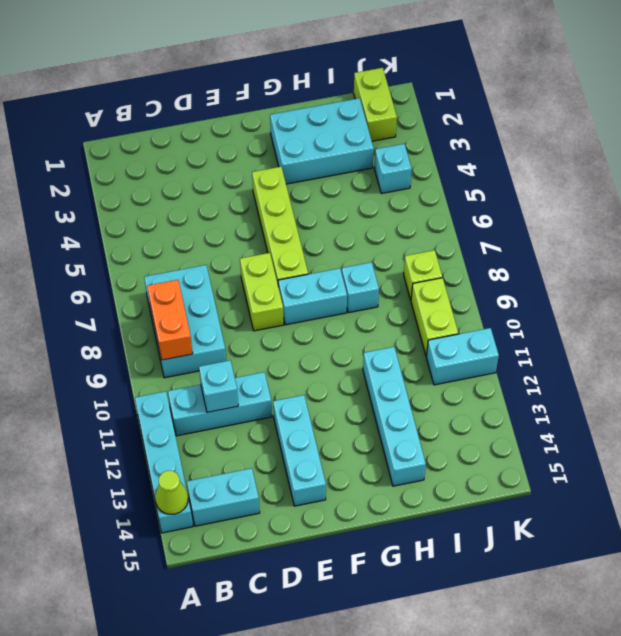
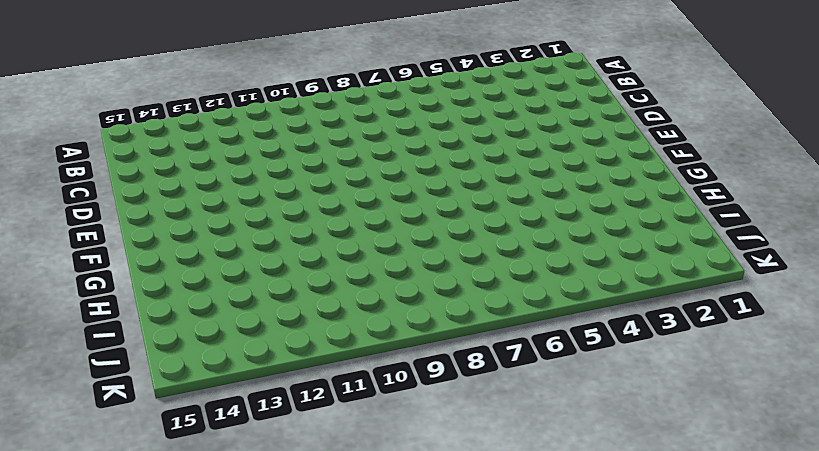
none -> cyan 1x4 brick [135,391,193,533]
none -> cyan 2x3 brick [144,265,226,378]
none -> cyan 1x3 brick [168,372,272,436]

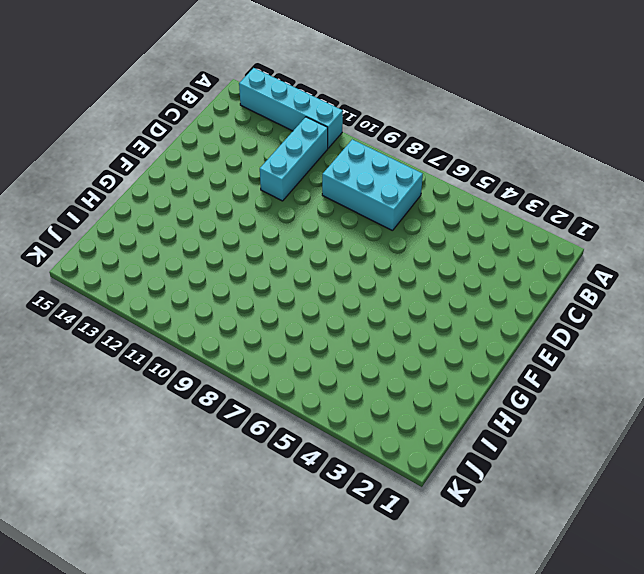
none -> cyan 1x2 brick [187,468,260,526]
none -> lime 1x2 brick [240,253,284,331]
none -> cyan 1x3 brick [273,395,326,506]

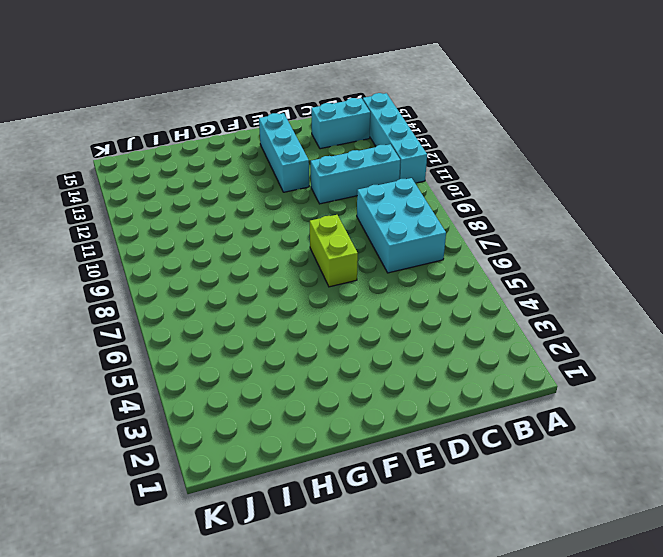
none -> lime 1x4 brick [252,167,308,283]
none -> cyan 1x2 brick [278,268,347,325]
none -> cyan 2x3 brick [270,98,374,184]

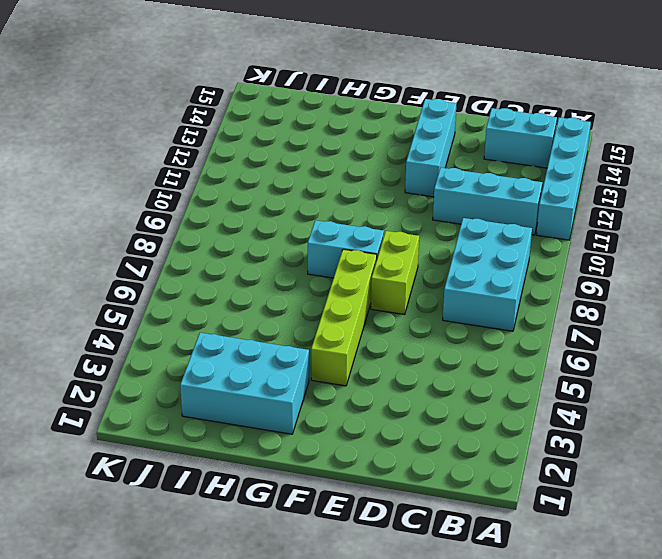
none -> cyan 1x1 brick [342,262,379,313]
none -> cyan 1x4 brick [363,347,426,486]
none -> lime 1x2 brick [354,68,397,141]

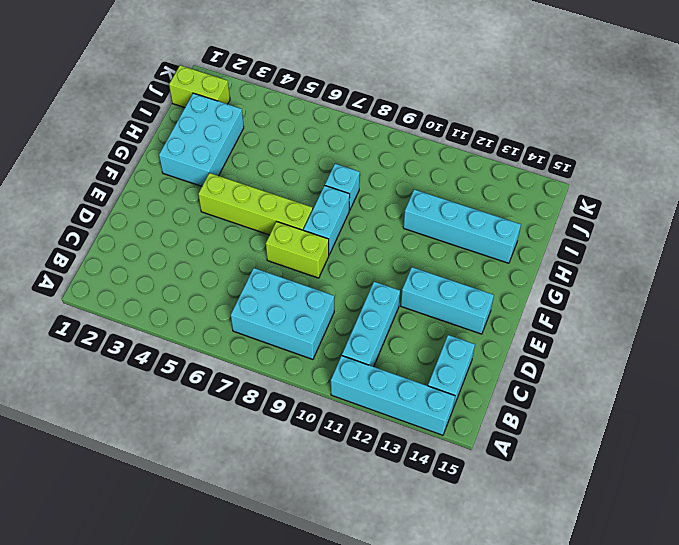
none -> cyan 1x1 brick [374,144,412,194]
none -> lime 1x1 brick [404,250,442,300]
none -> lime 1x2 brick [411,278,458,356]

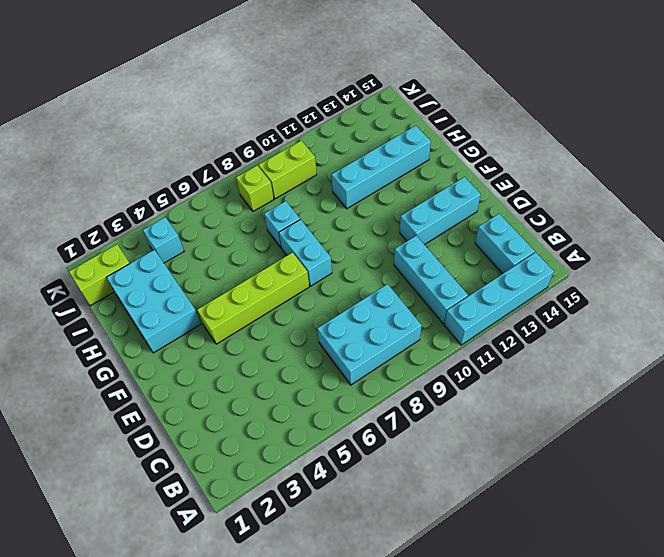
none -> lime 1x2 brick [240,253,284,331]
none -> cyan 1x2 brick [426,328,499,385]
none -> lime 1x1 cone [155,471,188,514]

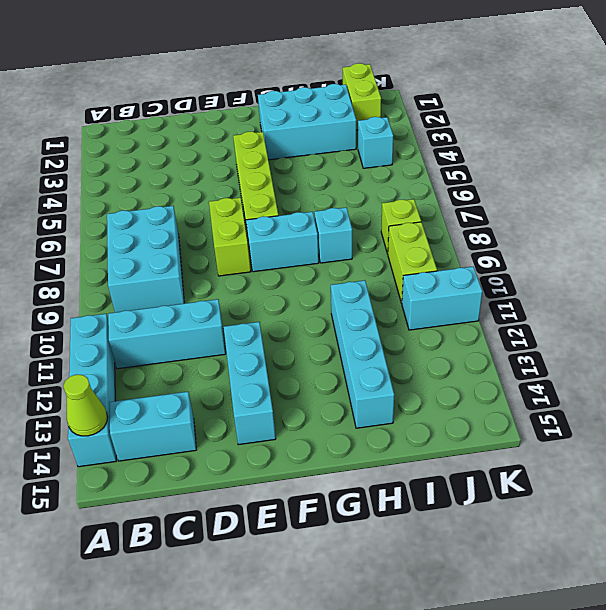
none -> orange 1x2 brick [147,280,193,360]
none -> cyan 1x1 brick [199,360,238,412]

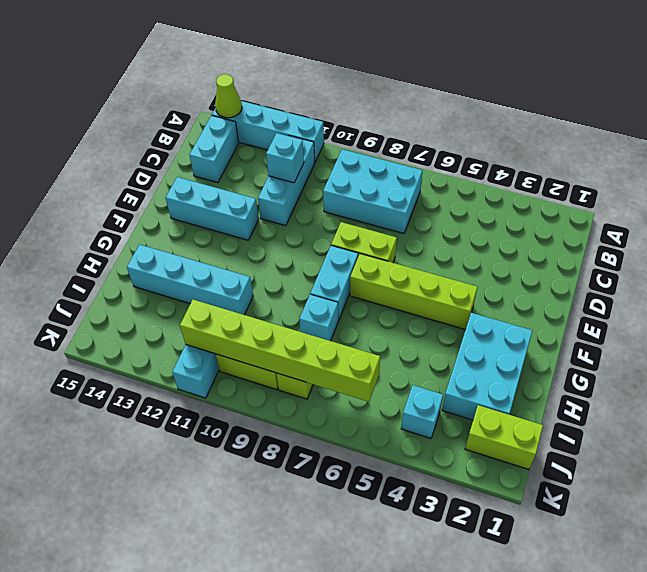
lime 1x6 brick [180,300,380,402] -> none
none -> orange 1x2 brick [147,280,193,360]

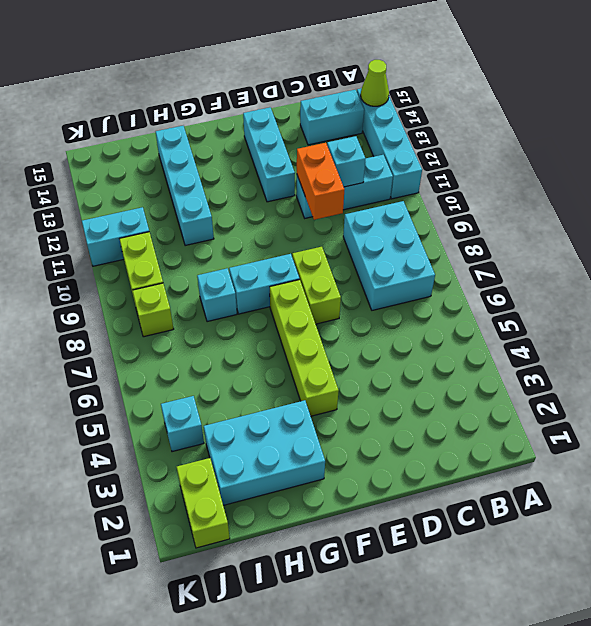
orange 1x2 brick [297,143,344,220] -> orange 1x2 brick moved to [147,280,193,360]

